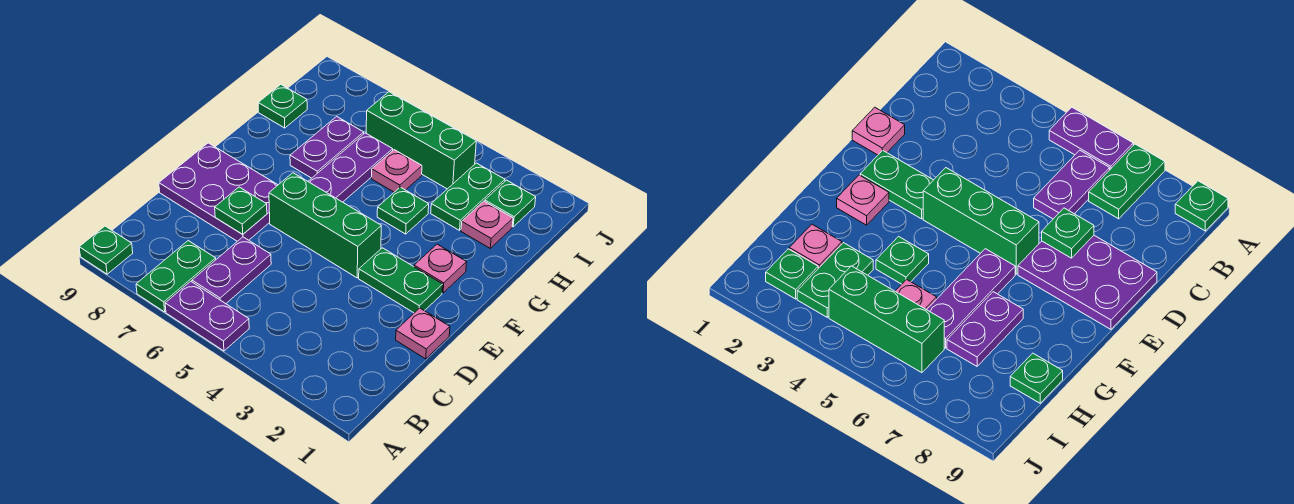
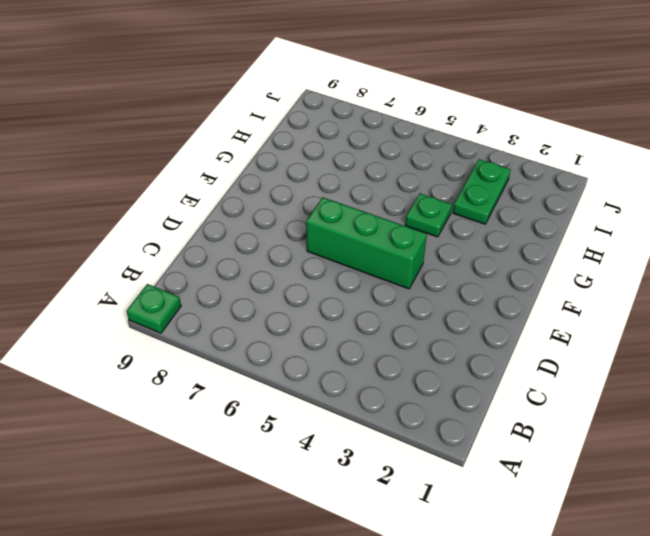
none -> purple 1x2 plate [165,281,249,351]
none -> green 1x2 plate [136,241,216,312]
none -> purple 1x2 plate [192,237,271,304]

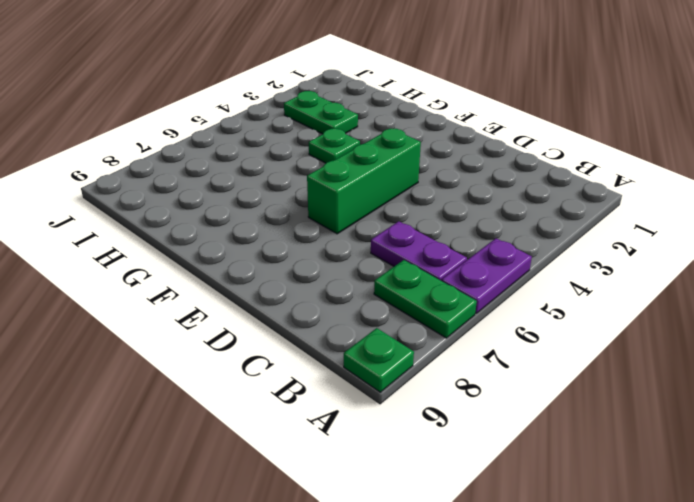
none -> pink 1x1 plate [396,308,450,359]
none -> purple 2x3 plate [159,143,278,241]
none -> green 1x2 plate [359,248,443,313]

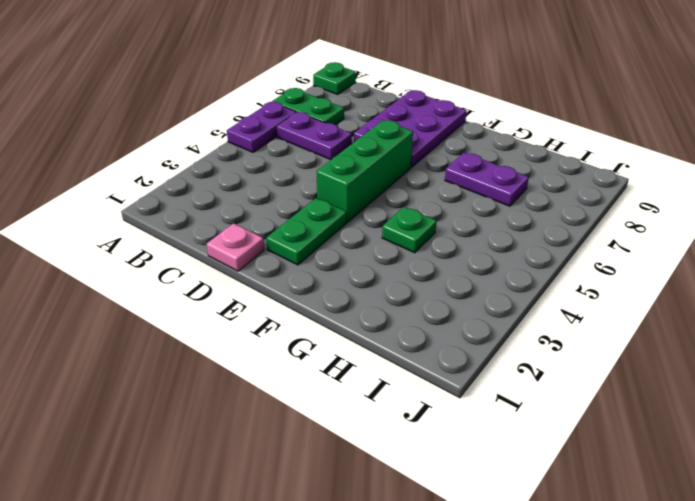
none -> pink 1x1 plate [414,244,467,293]
none -> purple 1x3 plate [308,133,393,202]
none -> pink 1x1 plate [461,201,513,248]

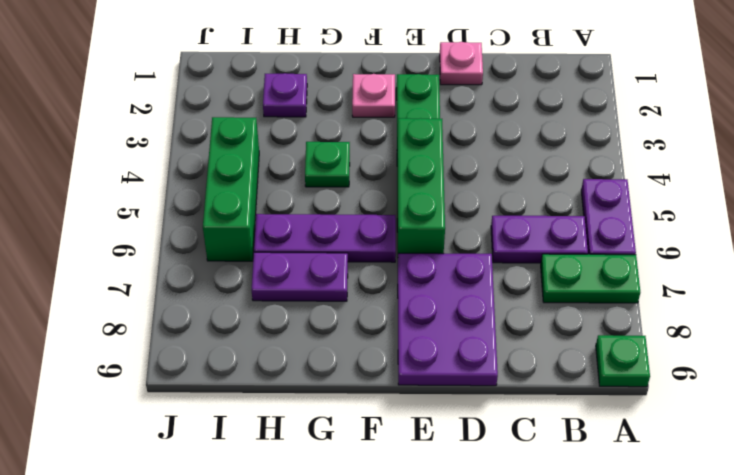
purple 1x1 plate [263,73,307,117] -> pink 1x1 plate [461,201,513,248]
none -> green 1x2 plate [431,163,505,230]
none -> pink 1x1 plate [372,150,422,192]
none -> green 1x1 plate [258,85,307,128]

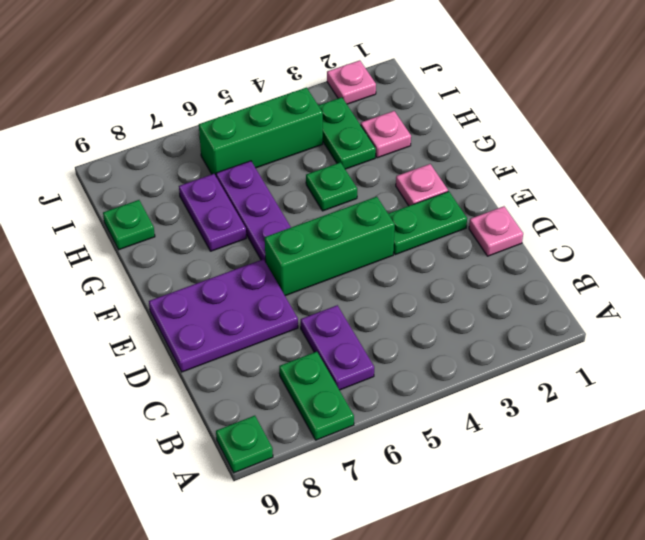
pink 1x1 plate [327,60,376,104] -> pink 1x1 plate moved to [372,150,422,192]
none -> purple 1x2 plate [165,281,249,351]
none -> green 1x1 plate [485,180,536,227]
none -> green 1x1 plate [215,187,267,234]

